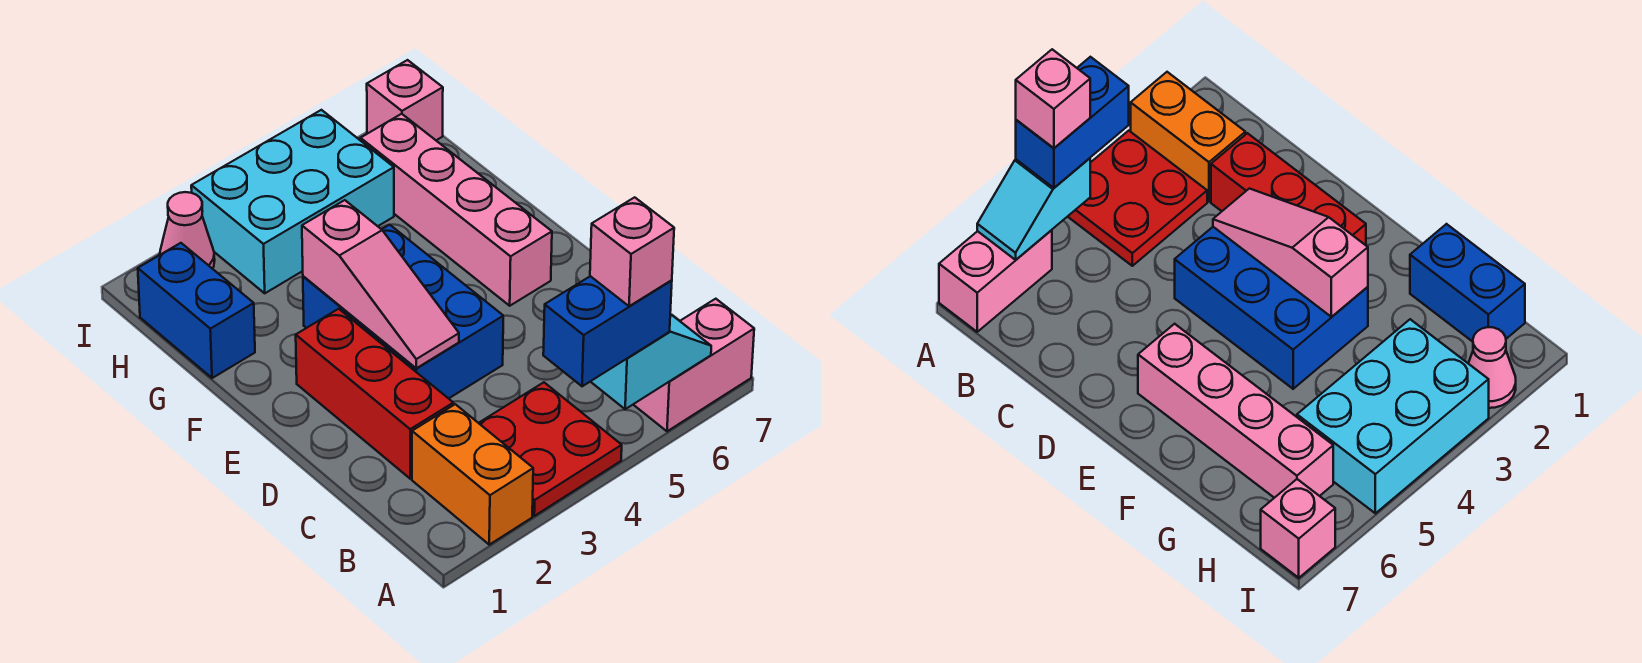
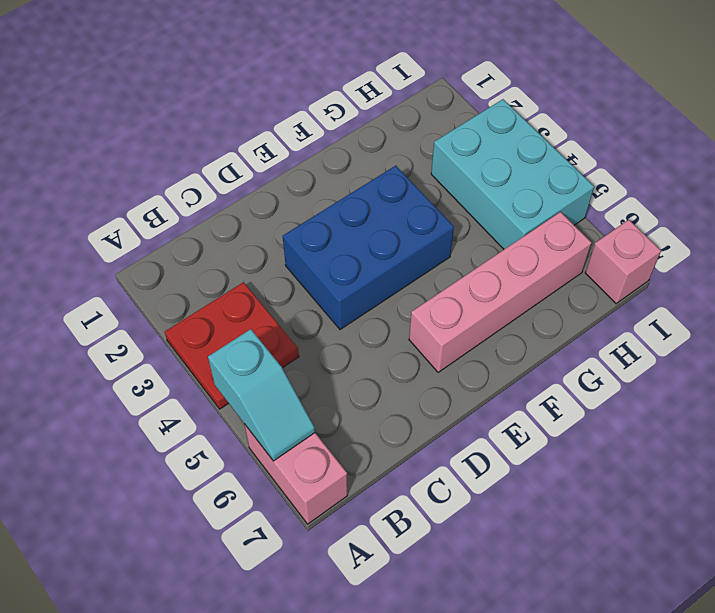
none -> orange 1x2 brick [412,404,533,545]
none -> red 1x3 brick [296,309,453,479]
none -> blue 1x2 brick [138,243,255,378]

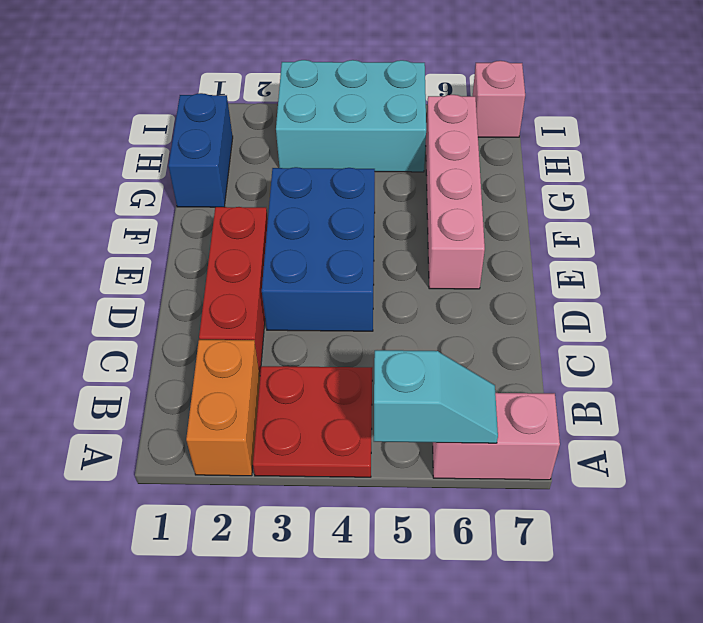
none -> pink 1x1 cone [160,192,215,269]
none -> pink 1x3 slope [302,200,459,368]
none -> blue 1x2 brick [543,276,672,386]

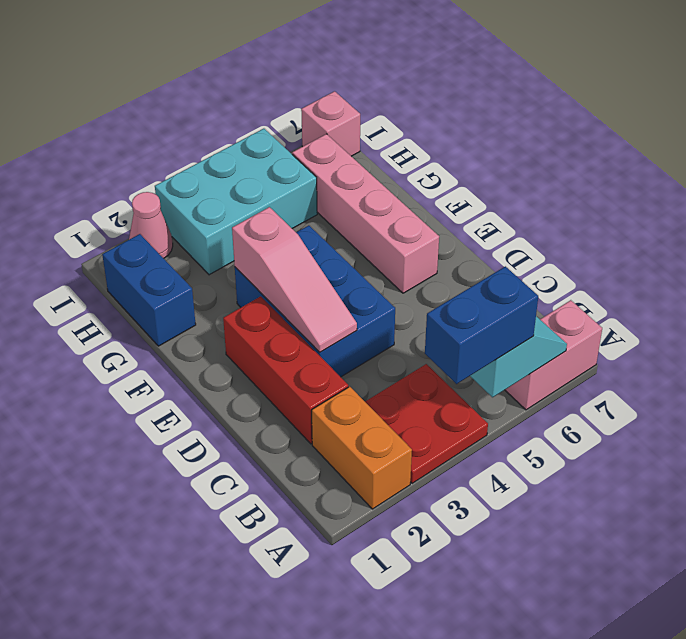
none -> pink 1x1 brick [590,197,674,306]

